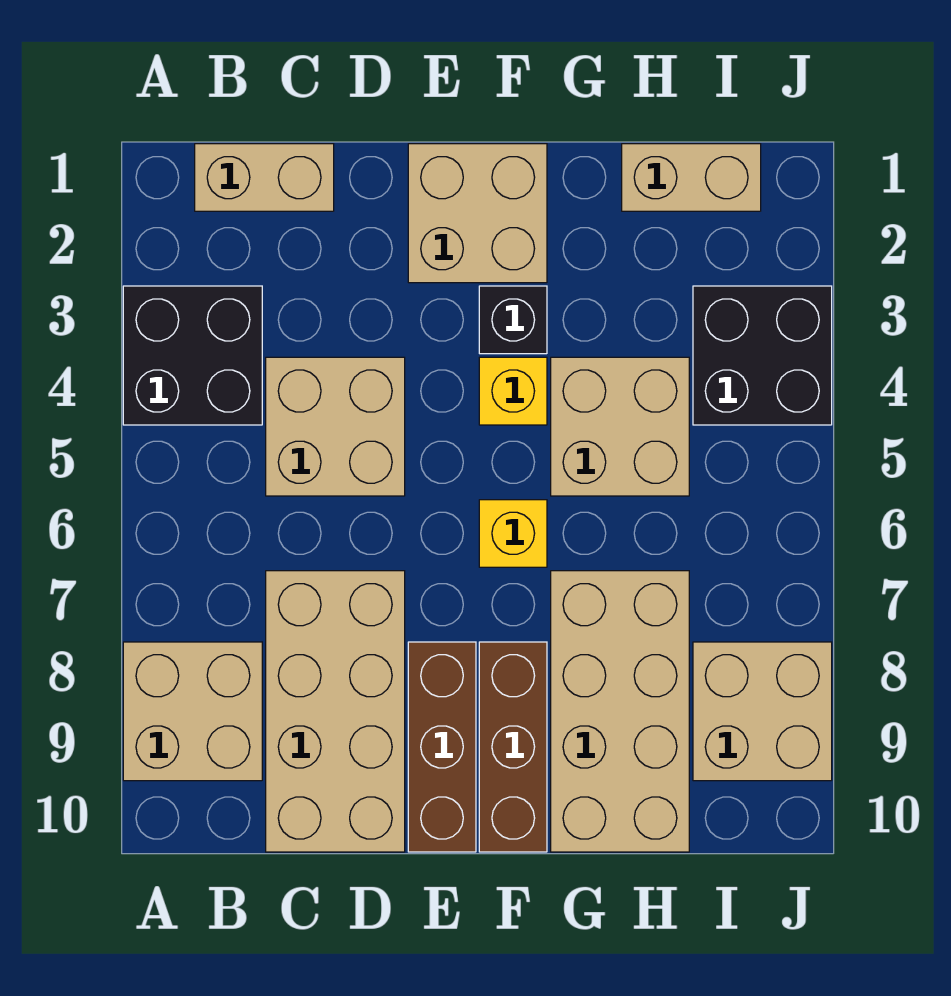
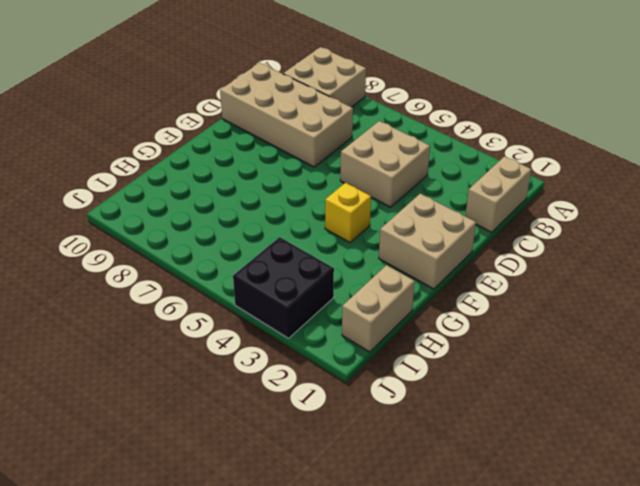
none -> black 2x2 brick [123,286,262,425]
none -> brown 1x3 brick [408,642,476,852]
none -> black 1x1 brick [479,286,547,354]

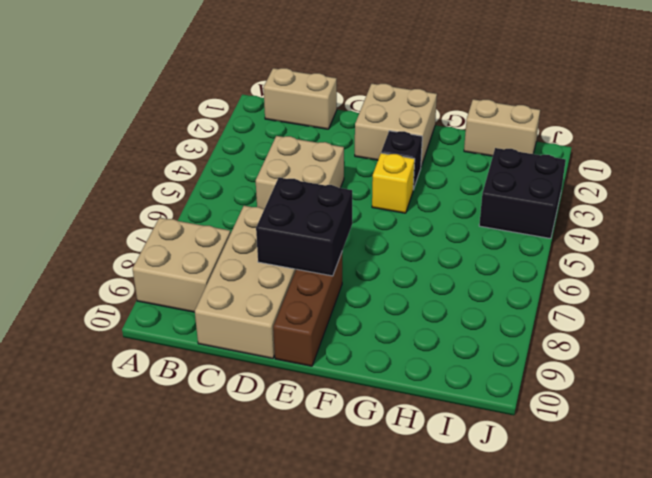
black 2x2 brick [256,178,352,276] -> black 2x2 brick moved to [123,286,262,425]
none -> yellow 1x1 brick [479,500,547,567]
none -> brown 1x3 brick [479,642,547,852]
none -> tan 2x2 brick [551,357,689,496]

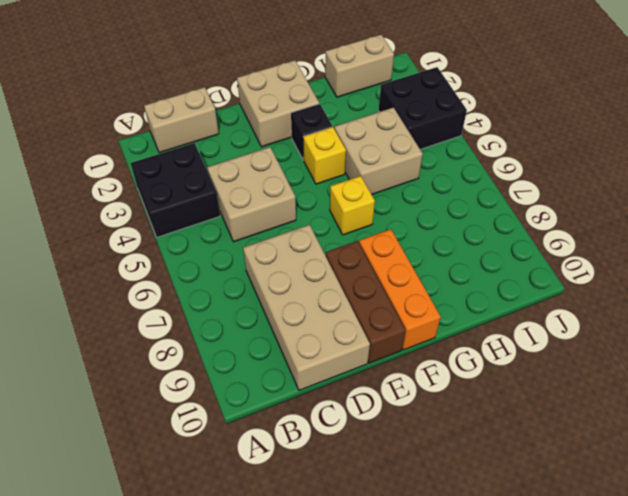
orange 1x3 brick [359,229,441,350] -> brown 1x3 brick [479,642,547,852]
none -> tan 2x2 brick [123,642,262,781]
none -> tan 2x4 brick [551,571,689,852]
none -> tan 2x2 brick [693,642,832,781]

